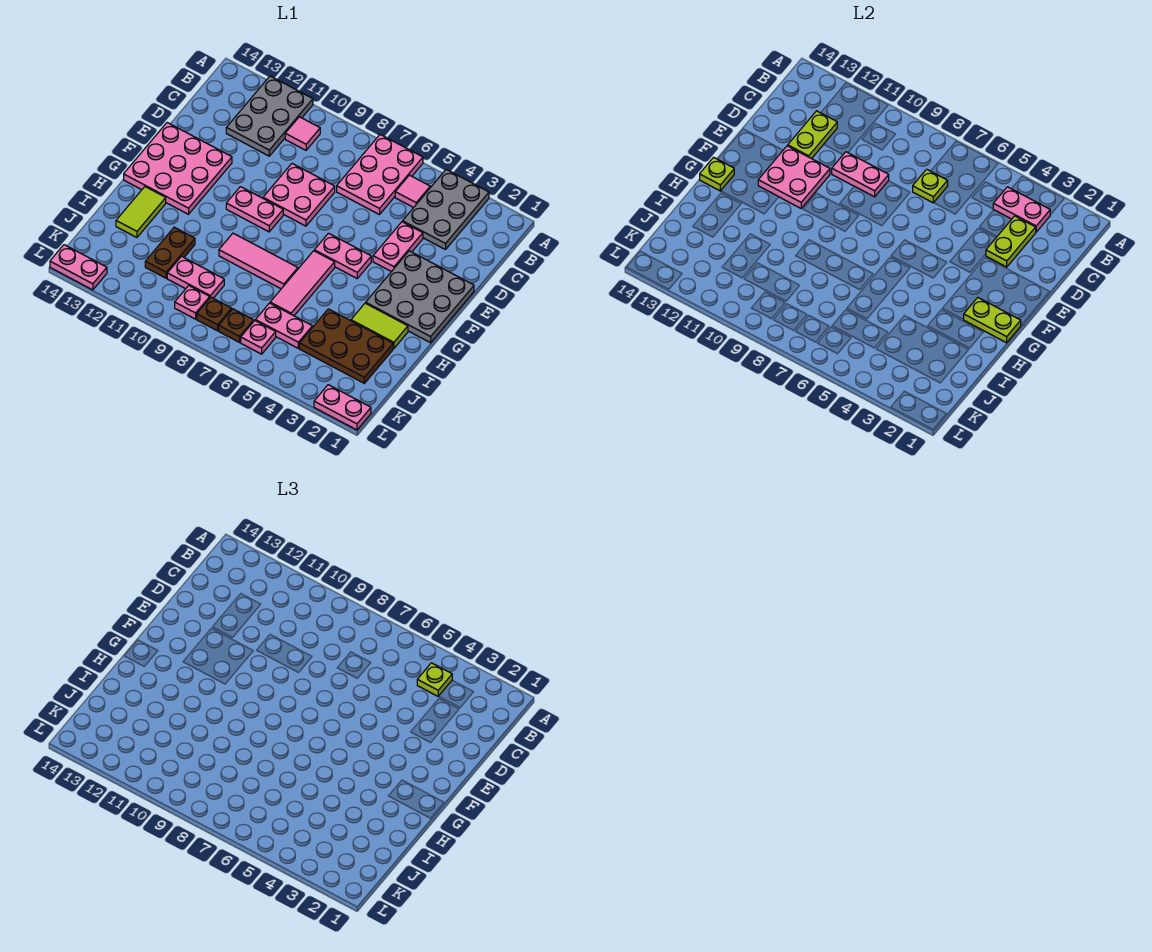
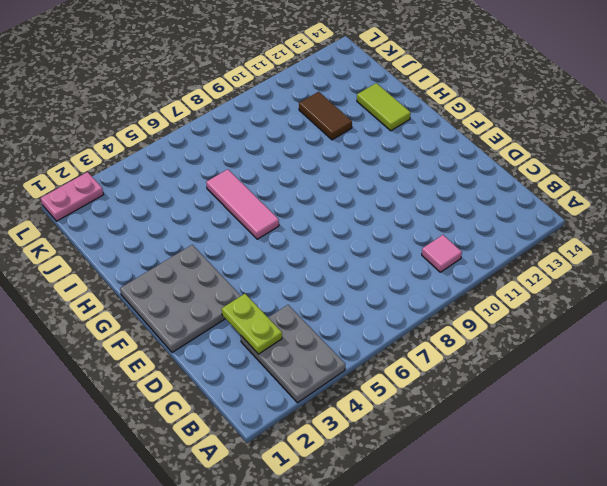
brown 1x2 tile [299,92,352,140] -> brown 1x2 plate [145,227,195,278]
none -> pink 2x3 plate [337,134,423,215]
none -> grey 2x3 plate [226,76,313,156]
none -> pink 1x1 tile [395,175,430,208]
none -> pink 1x2 plate [373,222,423,272]

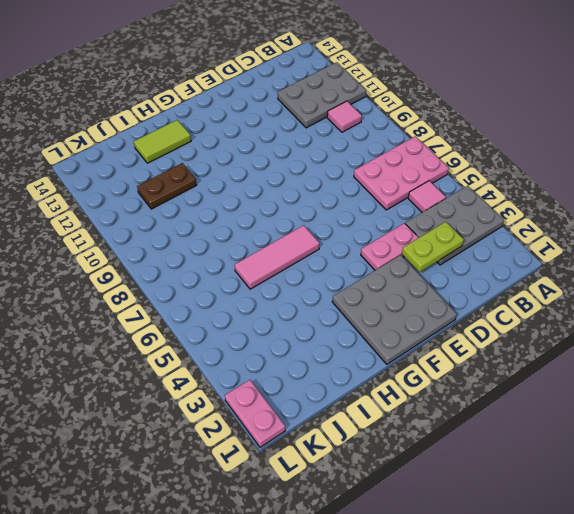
none -> pink 2x2 plate [263,164,335,226]
none -> pink 3x3 plate [124,123,232,214]
none -> pink 1x2 plate [314,233,371,278]
none -> pink 1x2 plate [226,187,283,232]

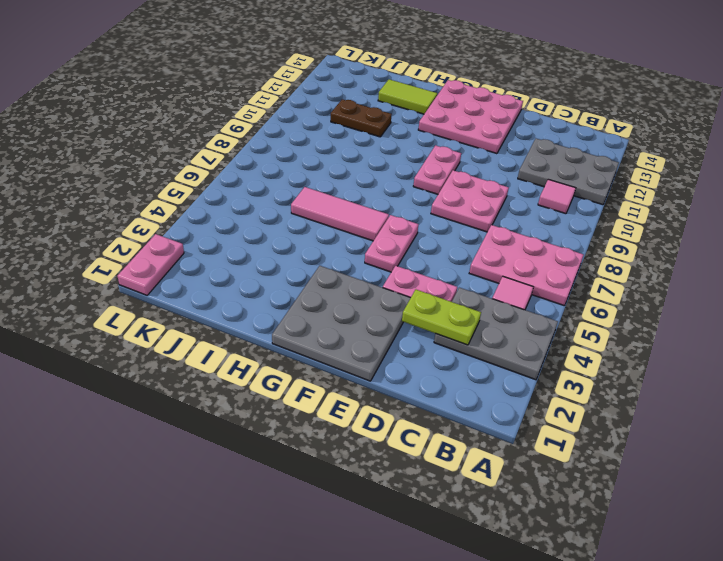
none -> lime 1x2 tile [351,303,408,349]
none -> pink 1x3 tile [219,233,298,289]
none -> brown 2x3 plate [299,309,393,383]
none -> pink 1x2 plate [255,303,312,348]

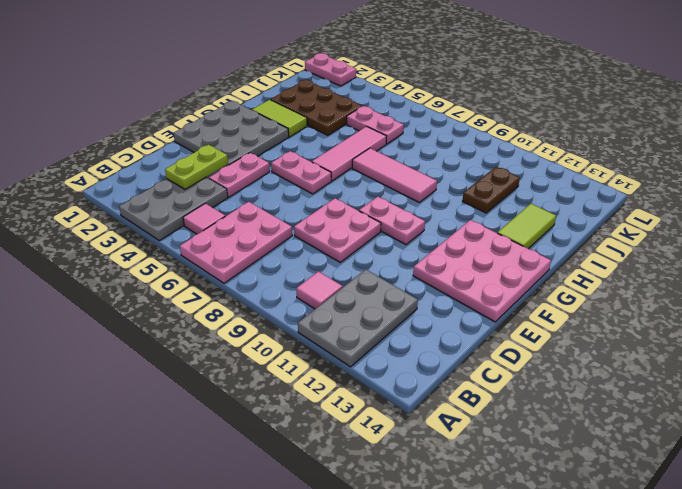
none -> pink 1x2 plate [167,256,224,298]
none -> pink 1x1 plate [241,321,276,354]
none -> brown 1x1 plate [219,309,254,342]
none -> brown 1x1 plate [197,297,232,331]

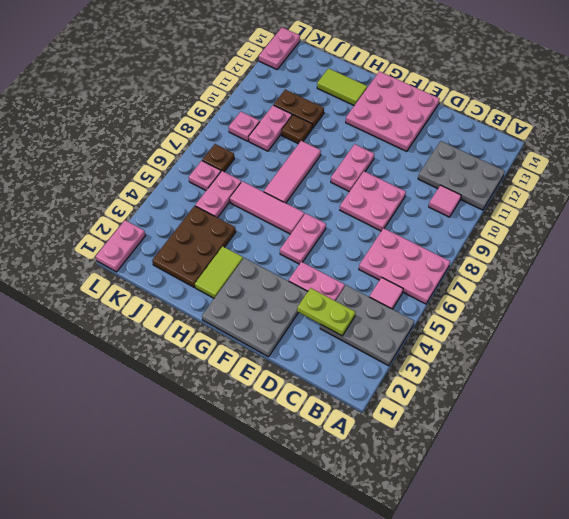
brown 1x1 plate [281,115,312,144] -> brown 1x1 plate moved to [197,297,232,331]
none -> pink 1x2 plate [993,187,1050,232]
none -> lime 1x1 plate [913,169,948,203]
none -> lime 1x2 plate [788,111,837,159]
none -> pink 1x2 plate [832,152,889,197]

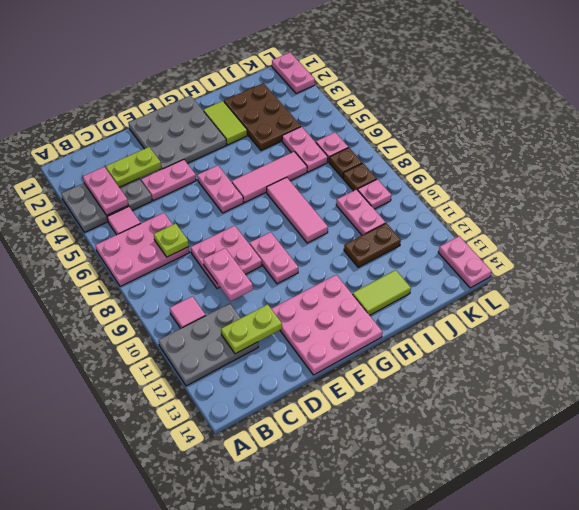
none -> pink 2x2 plate [758,146,830,208]
none -> lime 1x2 plate [964,298,1021,343]
none -> lime 1x1 plate [700,157,734,191]
none -> lime 1x1 plate [417,663,452,696]

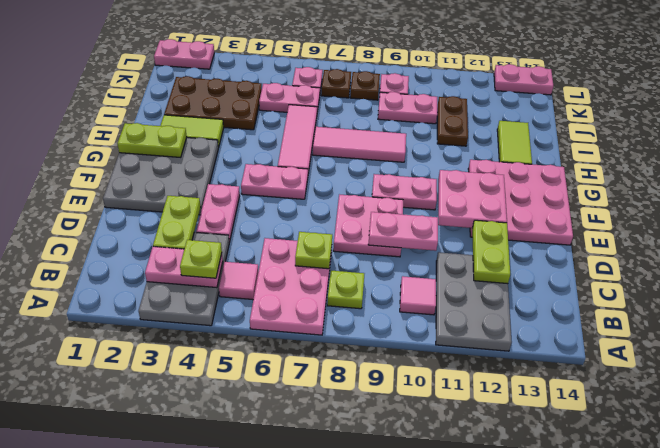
lime 1x1 plate [327,271,364,309] -> lime 1x1 plate moved to [700,157,734,191]

